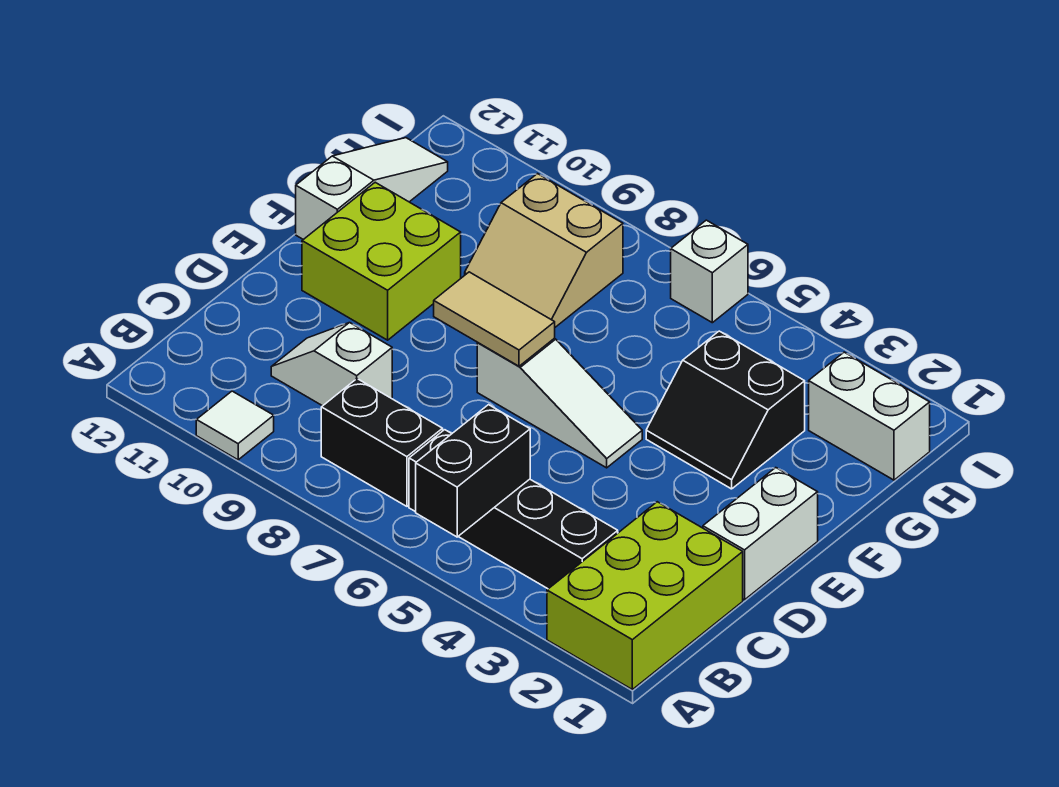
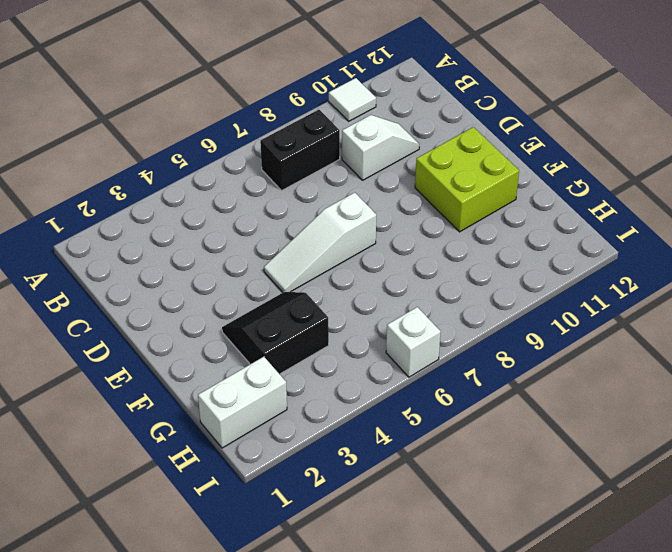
none -> lime 2x3 brick [547,502,743,689]
none -> black 1x4 brick [409,430,618,589]
none -> white 1x2 brick [703,468,818,600]

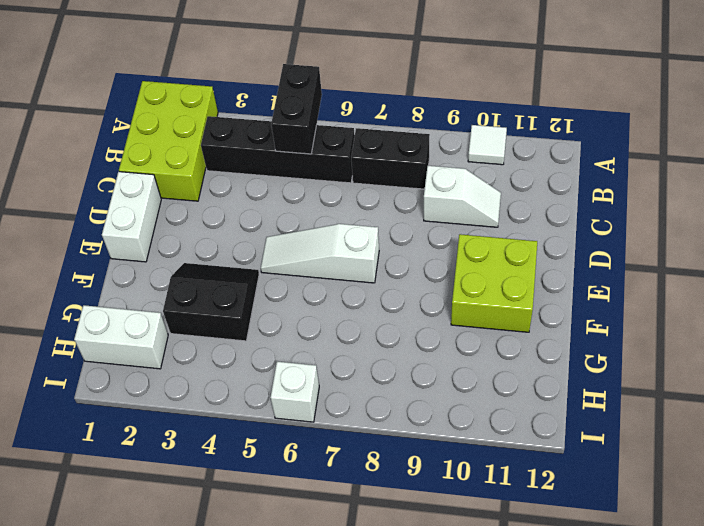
none -> white 1x3 slope [296,138,448,240]
none -> tan 2x2 slope [465,174,623,327]
none -> tan 1x2 tile [434,272,555,366]

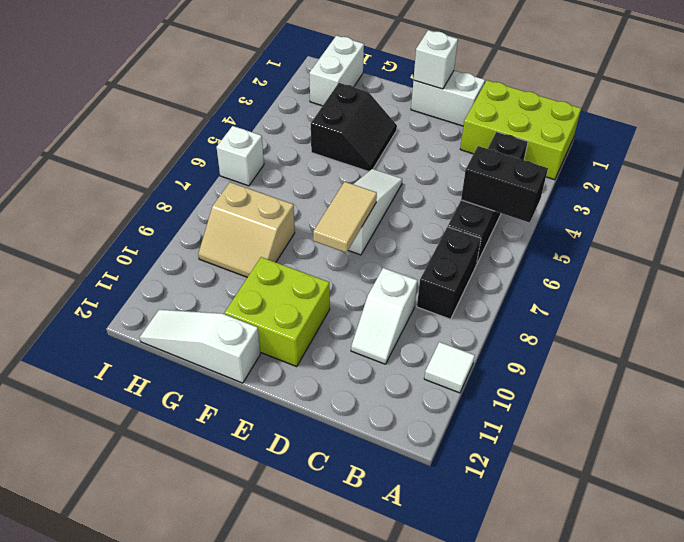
white 1x1 brick [413,30,458,89] -> none
tan 2x2 slope [198,182,295,277] -> tan 2x2 slope turned to [465,174,623,327]

